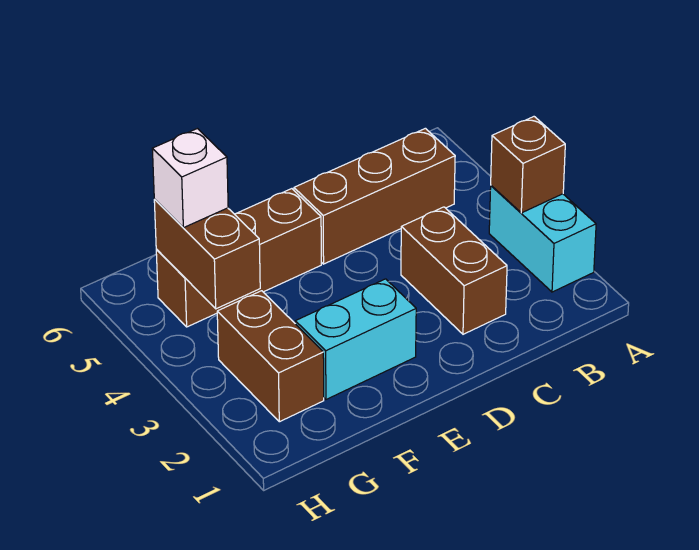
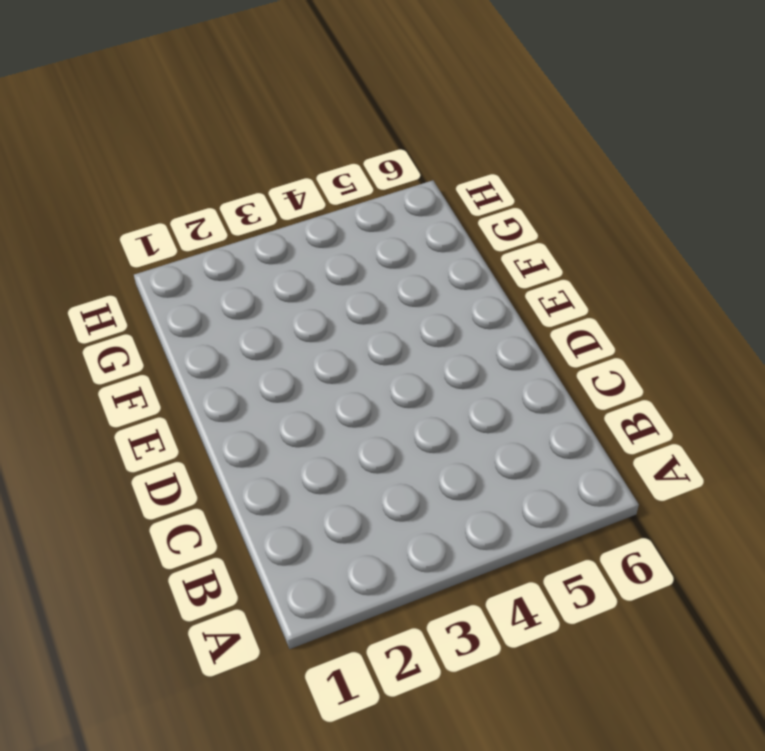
none -> cyan 1x2 brick [489,186,596,292]
none -> brown 1x3 brick [294,128,455,264]

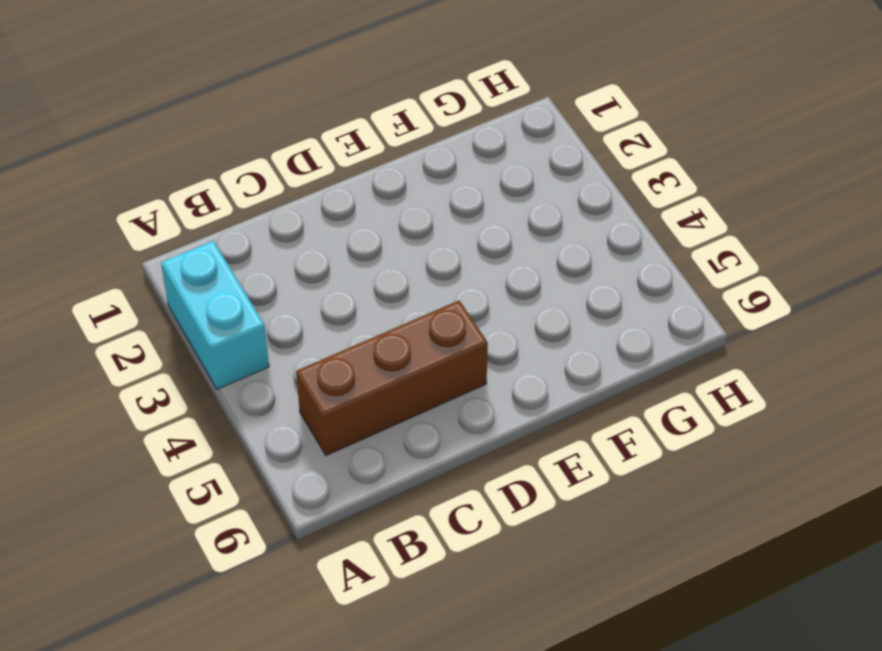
none -> brown 1x2 brick [401,207,507,334]
none -> cyan 1x2 brick [295,279,416,399]

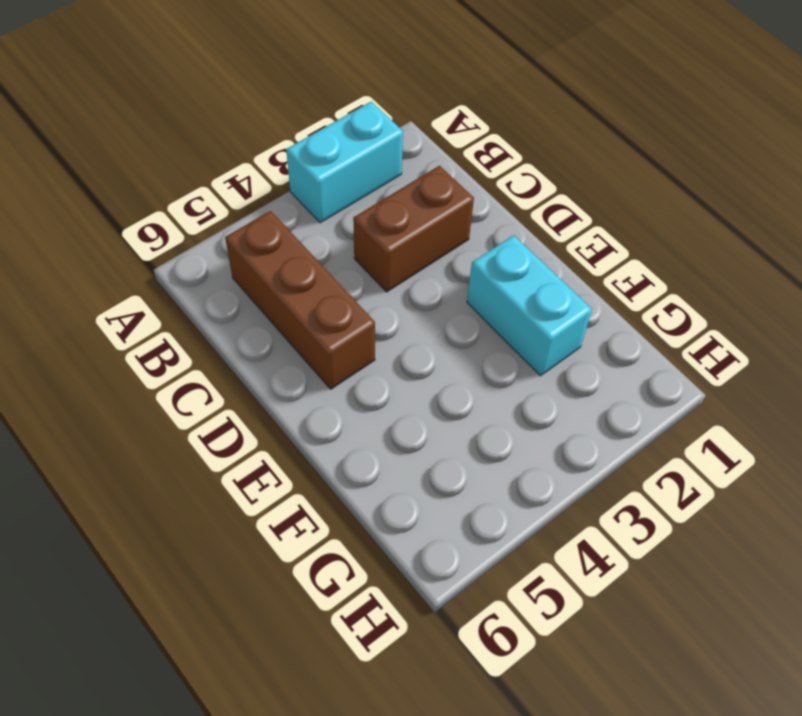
none -> brown 1x3 brick [156,189,321,327]
none -> brown 1x2 brick [217,291,324,422]

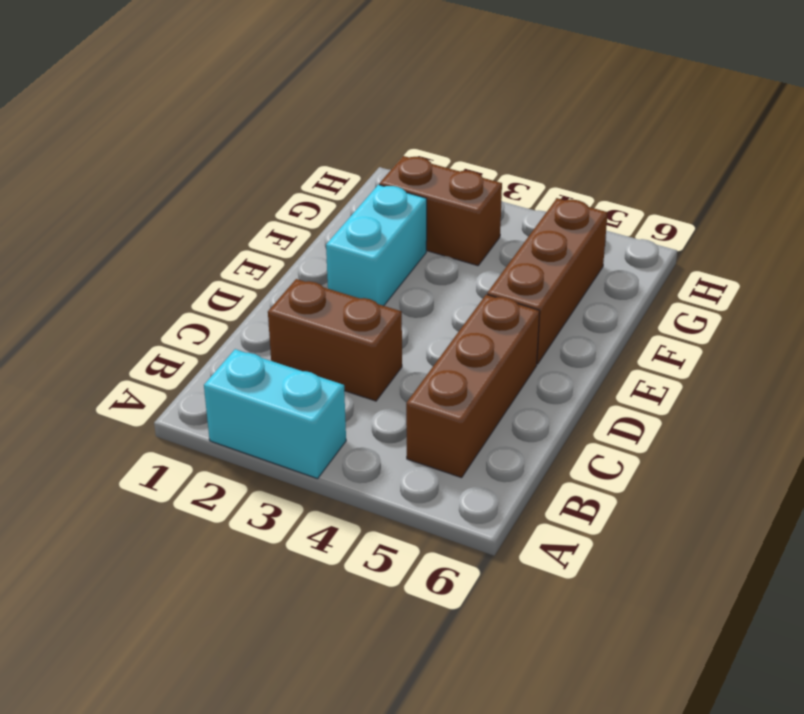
none -> brown 1x1 brick [491,117,565,213]
none -> brown 1x2 brick [154,200,260,309]

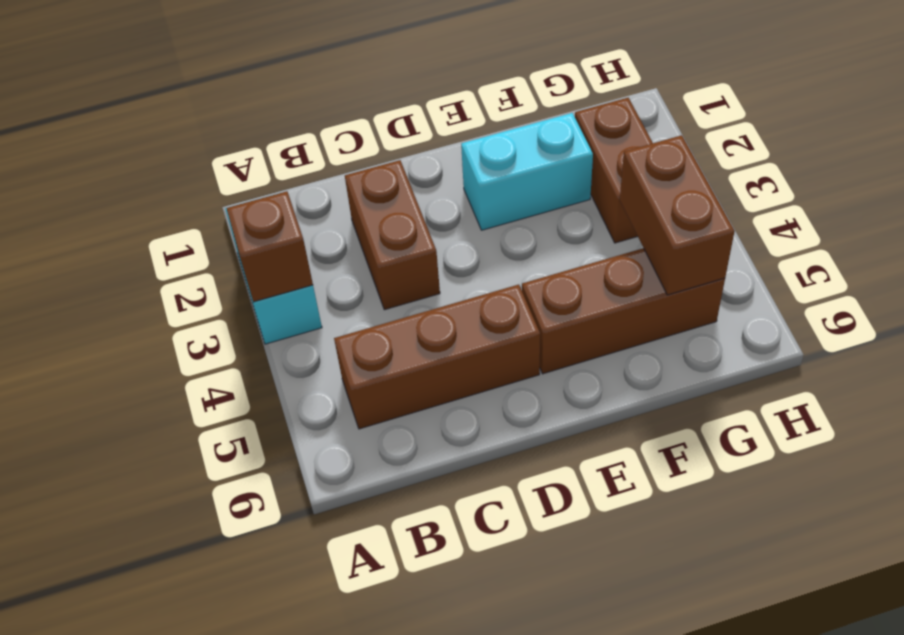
none -> white 1x1 brick [152,129,228,228]

